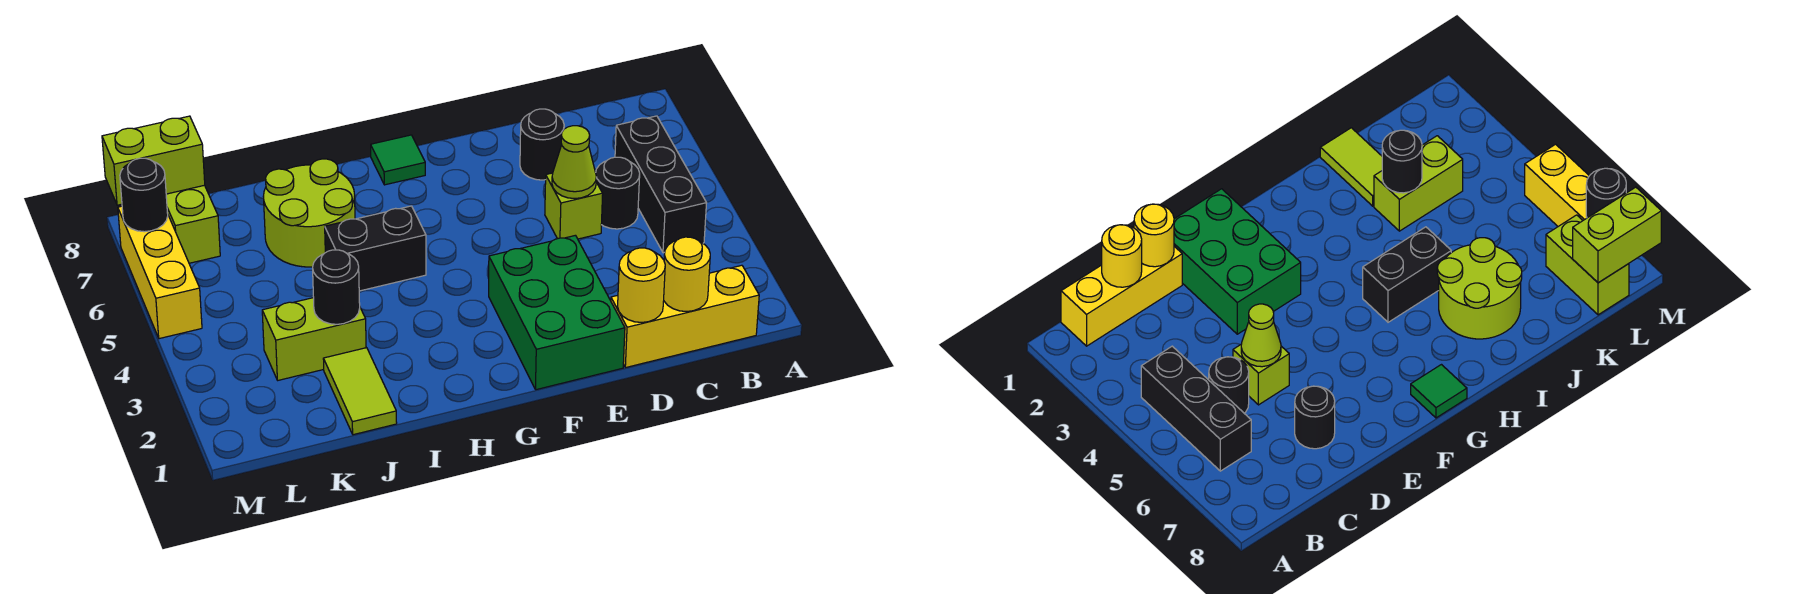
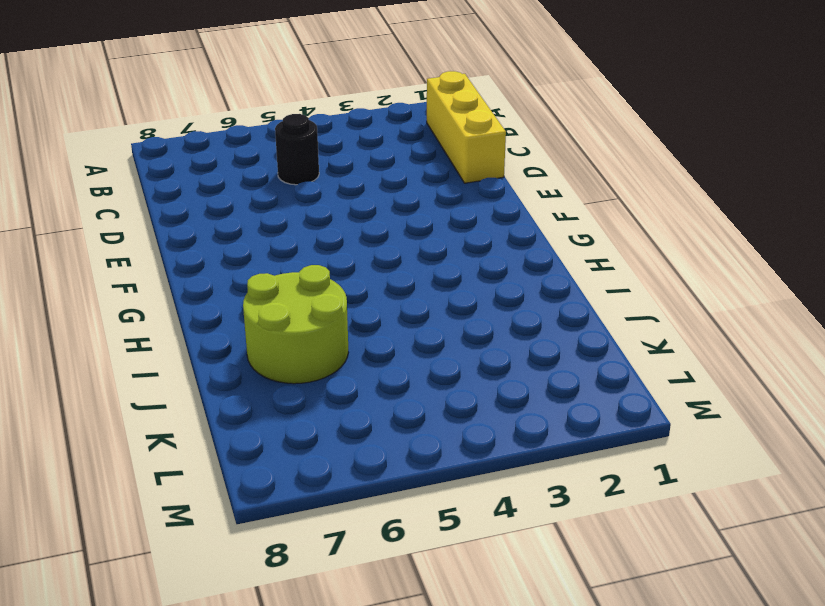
none -> black 1x3 brick [615,116,706,253]
none -> lime 1x1 brick [545,173,603,239]
none -> black 1x1 round brick [520,109,564,180]

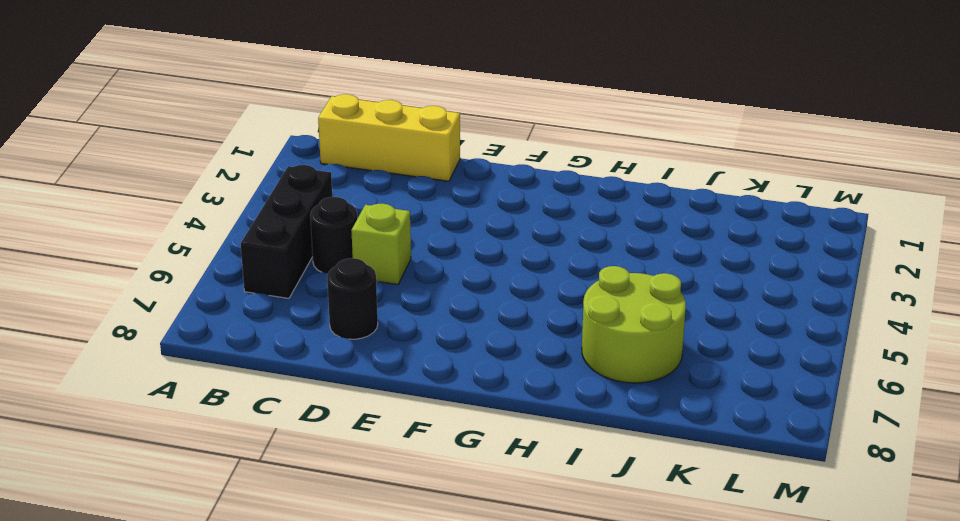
none -> green 2x3 brick [489,235,625,390]
none -> green 1x1 tile [371,135,425,185]
none -> black 1x2 brick [325,206,426,291]

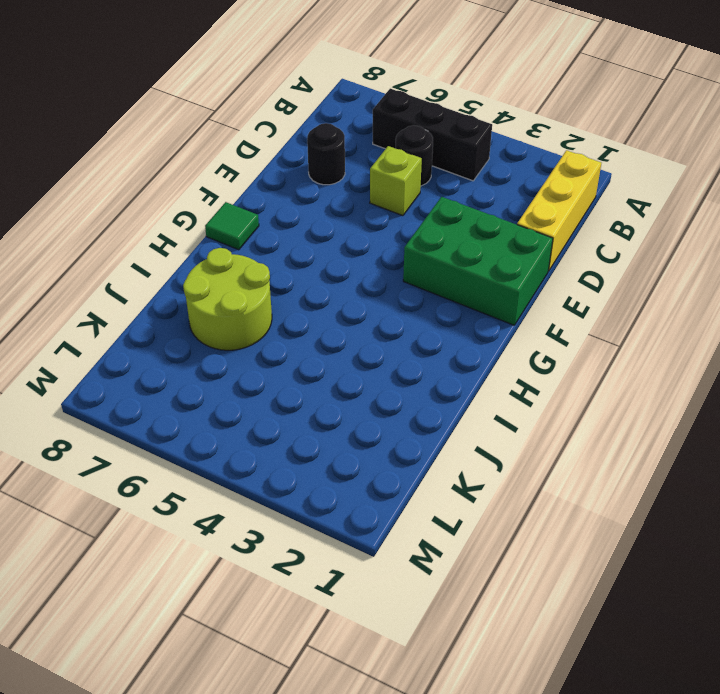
none -> black 1x2 brick [325,206,426,291]
none -> lime 1x2 tile [323,348,397,435]
none -> lime 1x2 brick [262,298,366,380]

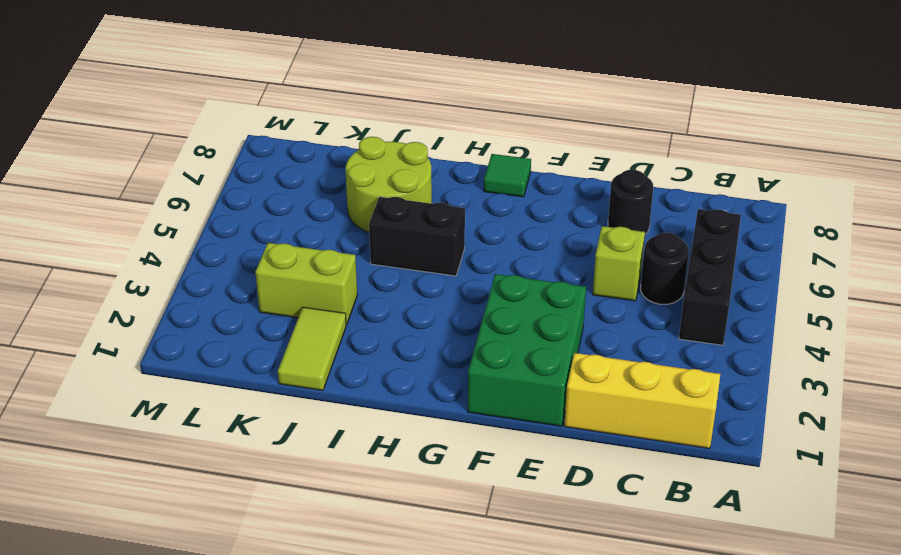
none -> lime 1x2 brick [166,185,220,263]
none -> yellow 1x3 brick [118,206,202,339]
none -> yellow 1x1 round brick [664,237,710,312]

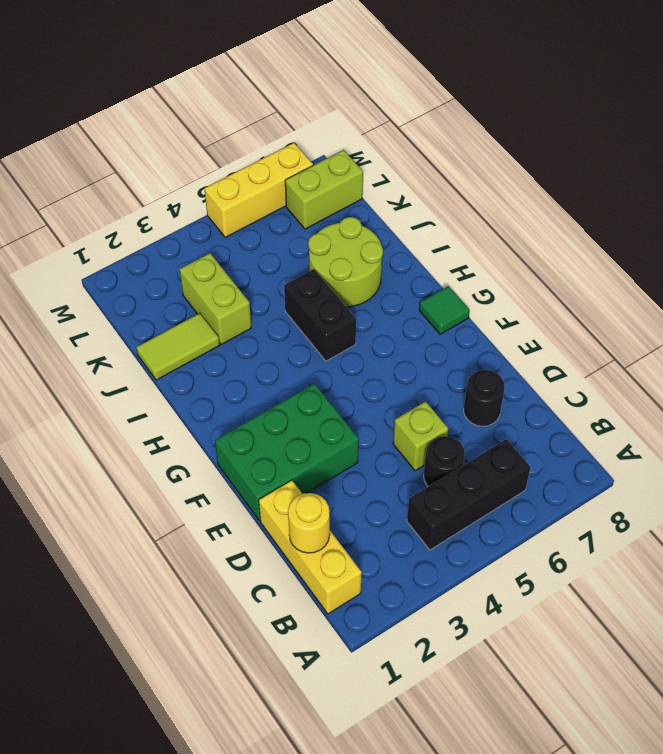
none -> yellow 1x1 round brick [618,248,665,322]
none -> lime 1x1 cone [552,126,596,199]
none -> black 1x1 round brick [313,250,360,324]

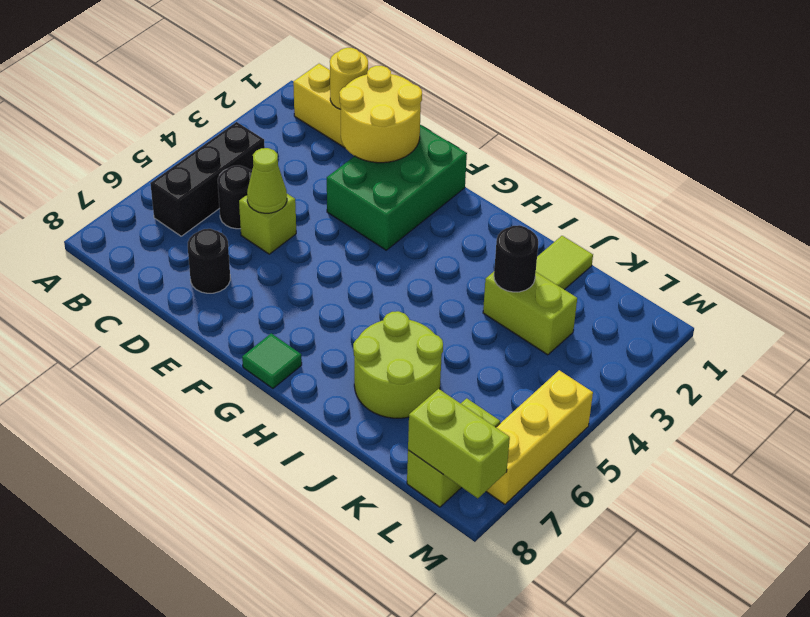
yellow 2x2 round brick [339,66,422,163] -> yellow 1x1 round brick [618,248,665,322]
none -> black 1x2 brick [325,206,426,291]
none -> black 1x1 round brick [120,158,168,232]

